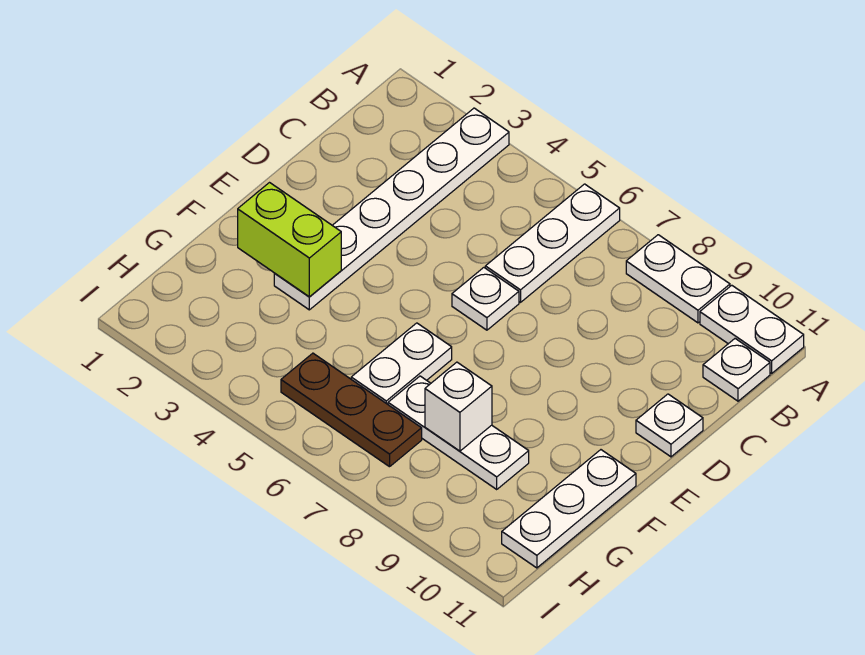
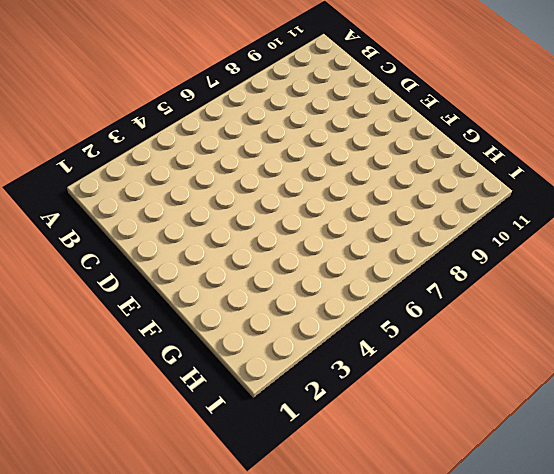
none -> white 1x6 plate [274,108,509,310]
none -> white 1x3 plate [485,184,620,302]
none -> white 1x2 plate [626,235,730,323]

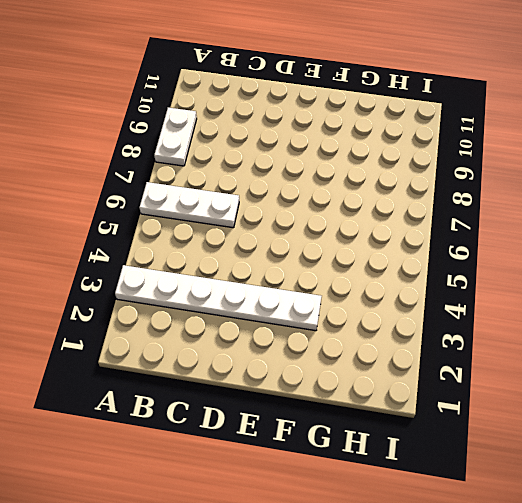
none -> white 1x2 plate [700,285,804,373]
none -> white 1x1 plate [703,339,770,401]
none -> white 1x1 plate [452,268,519,330]

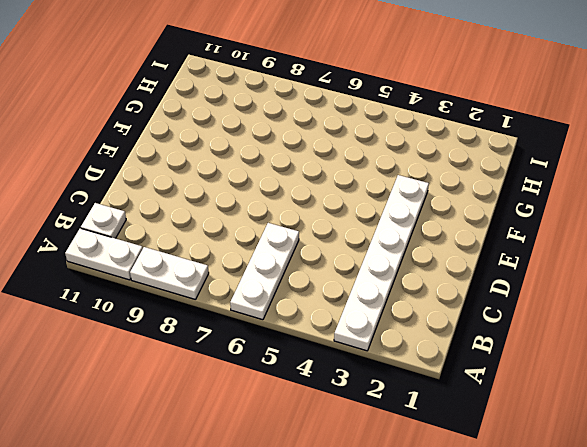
none -> white 1x1 plate [452,268,519,330]
none -> white 1x1 plate [636,394,703,457]
none -> white 1x2 plate [351,323,452,404]

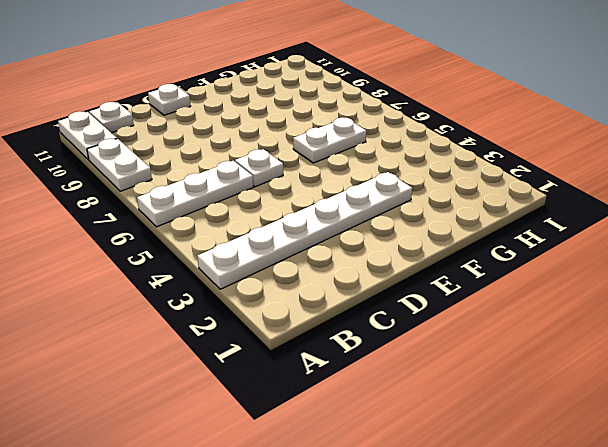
none -> white 1x3 plate [502,450,636,568]
none -> white 1x3 plate [388,376,529,489]
none -> brown 1x3 plate [281,353,422,467]

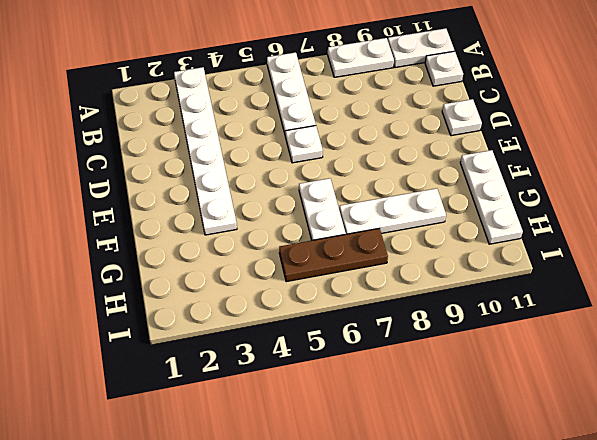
none -> lime 1x2 brick [238,183,341,297]
none -> white 1x1 brick [425,362,492,451]

